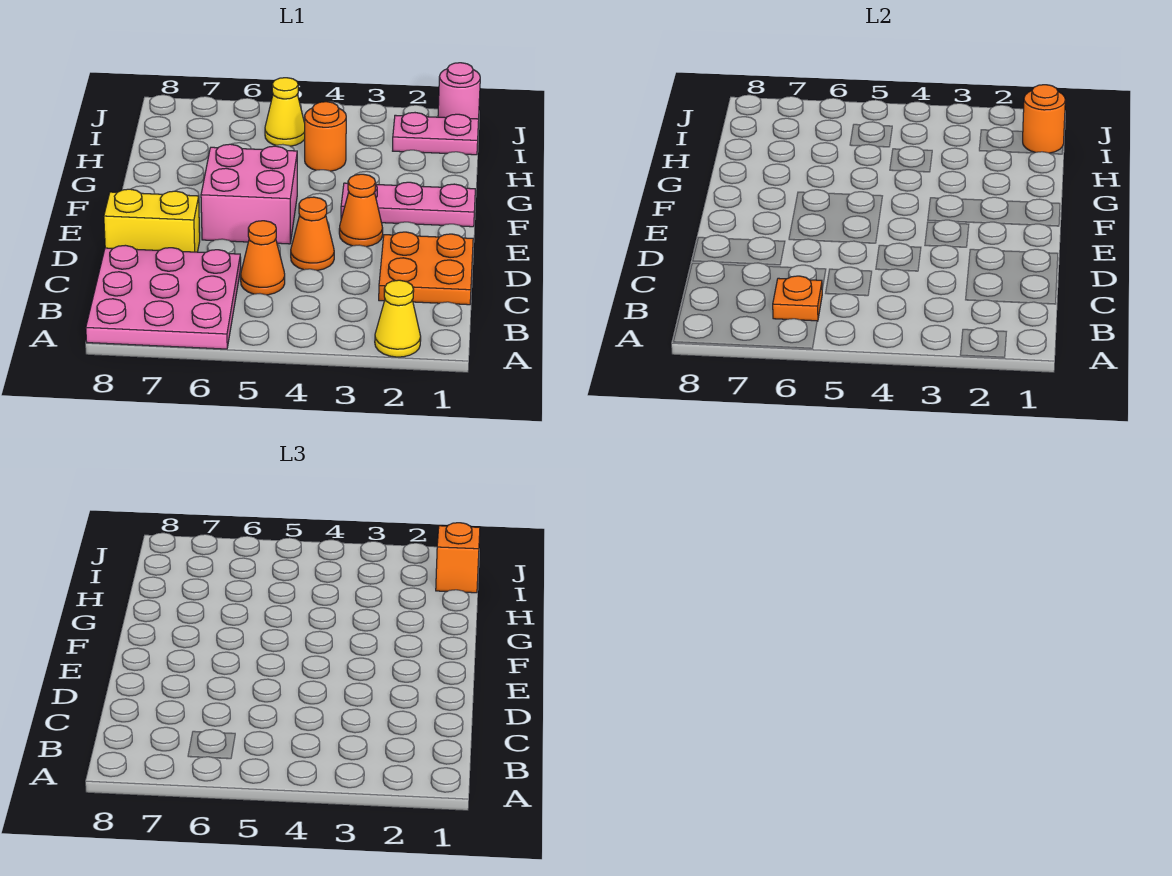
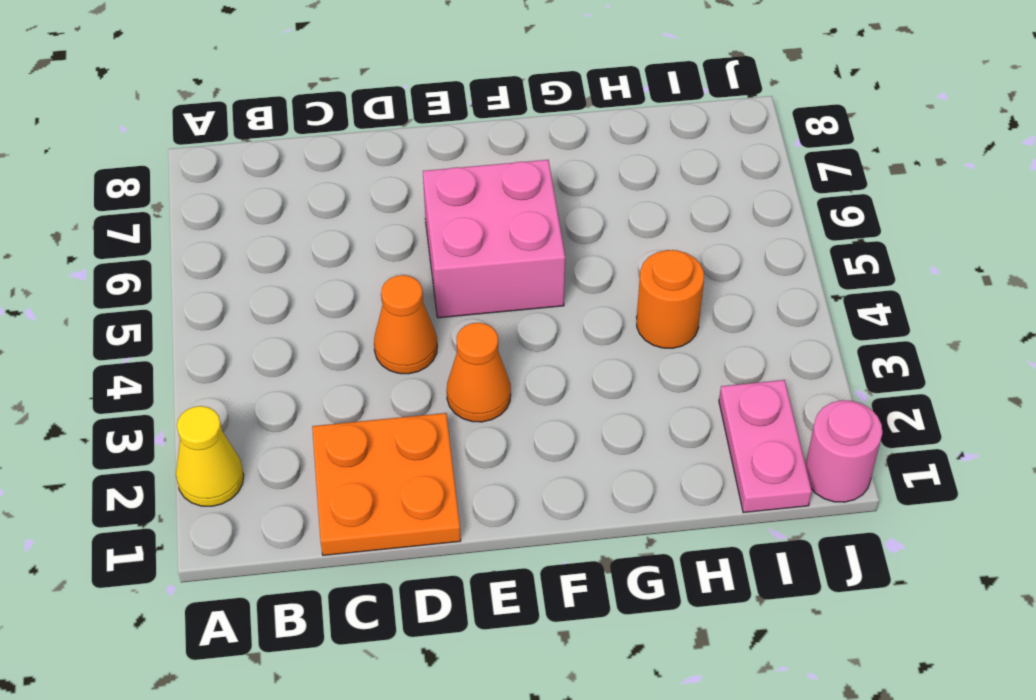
none -> pink 3x3 plate [86,245,241,349]
none -> orange 1x1 cone [241,221,285,295]
none -> yellow 1x2 brick [104,189,200,252]

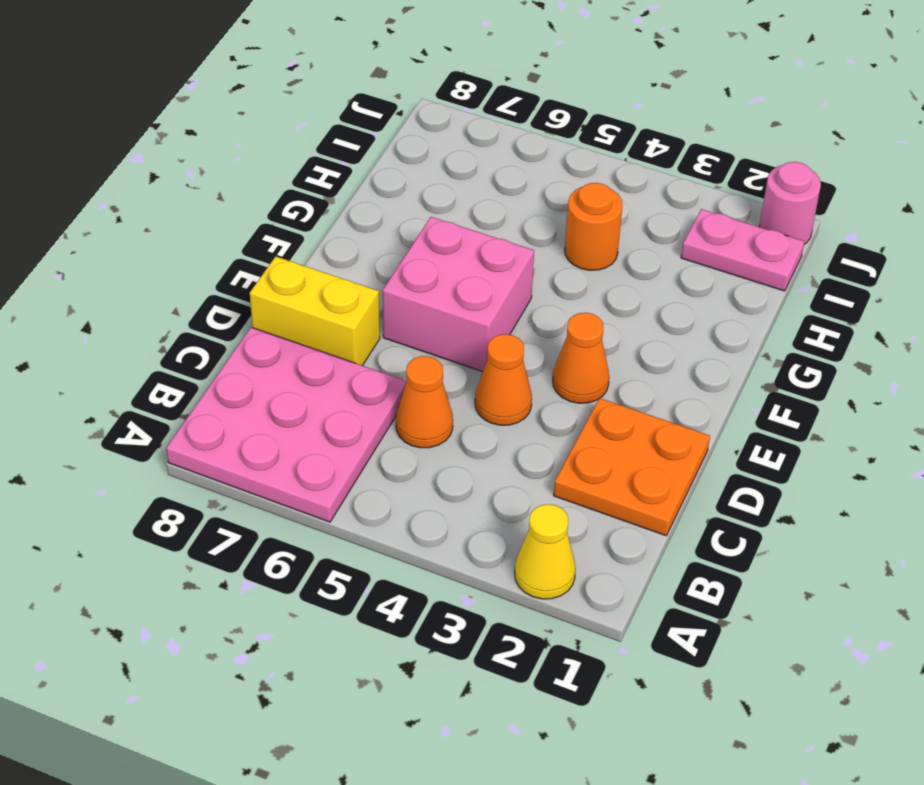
none -> pink 1x3 plate [341,182,475,227]
none -> yellow 1x1 cone [265,78,305,146]
none -> orange 1x1 plate [773,276,822,321]

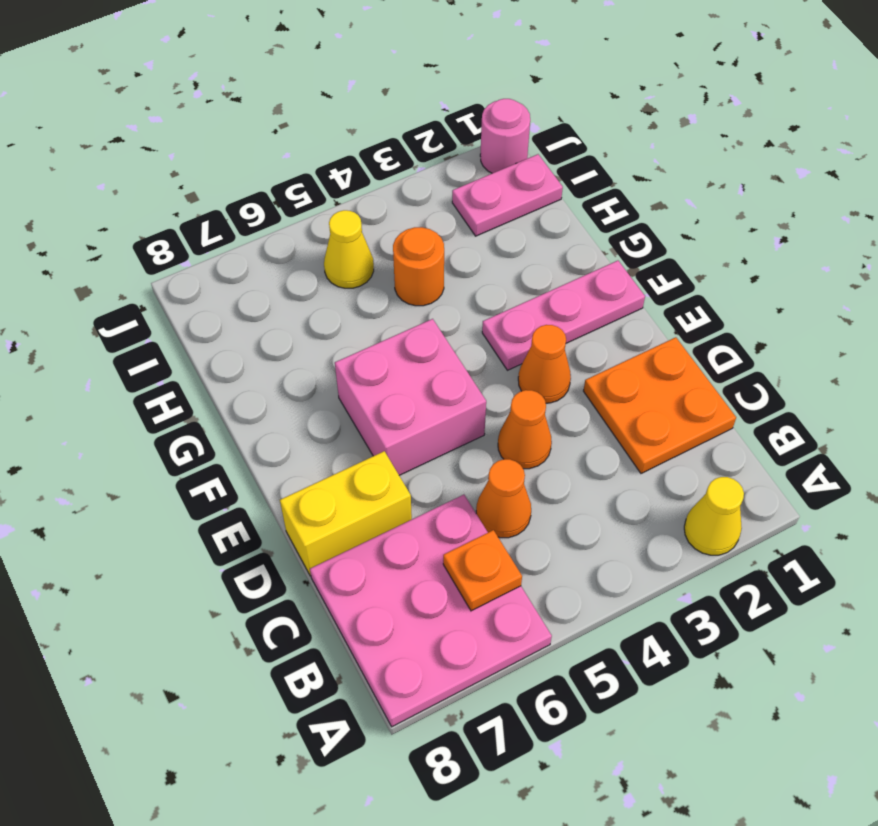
none -> orange 1x1 round brick [1023,85,1065,153]
none -> orange 1x1 brick [436,523,480,593]

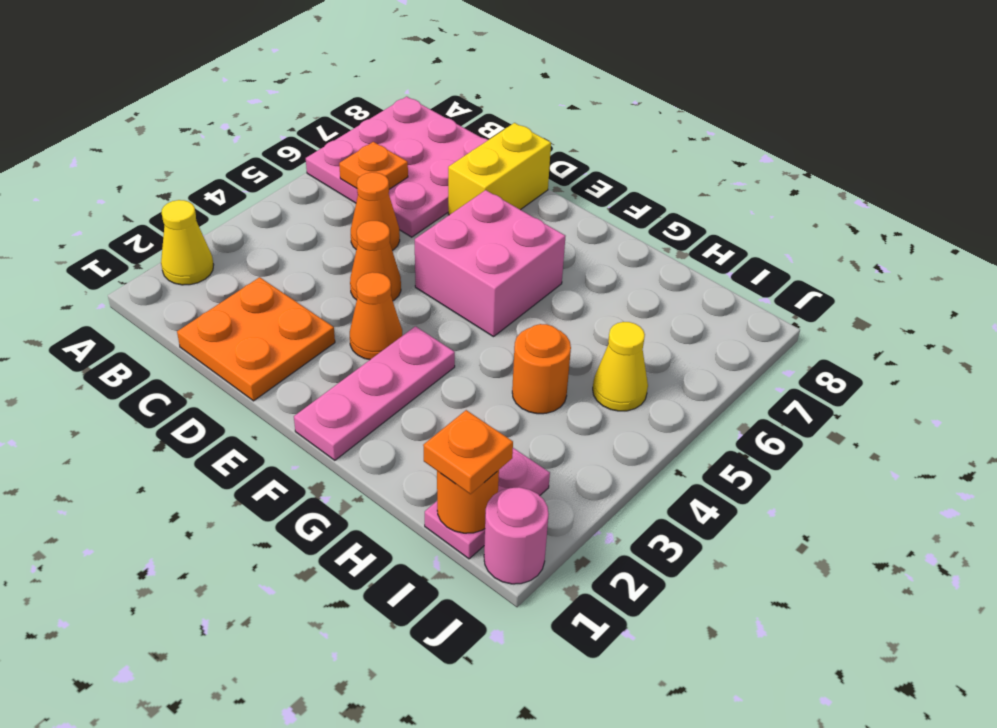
orange 1x1 plate [423,410,513,494] -> orange 1x1 brick [436,523,480,593]

